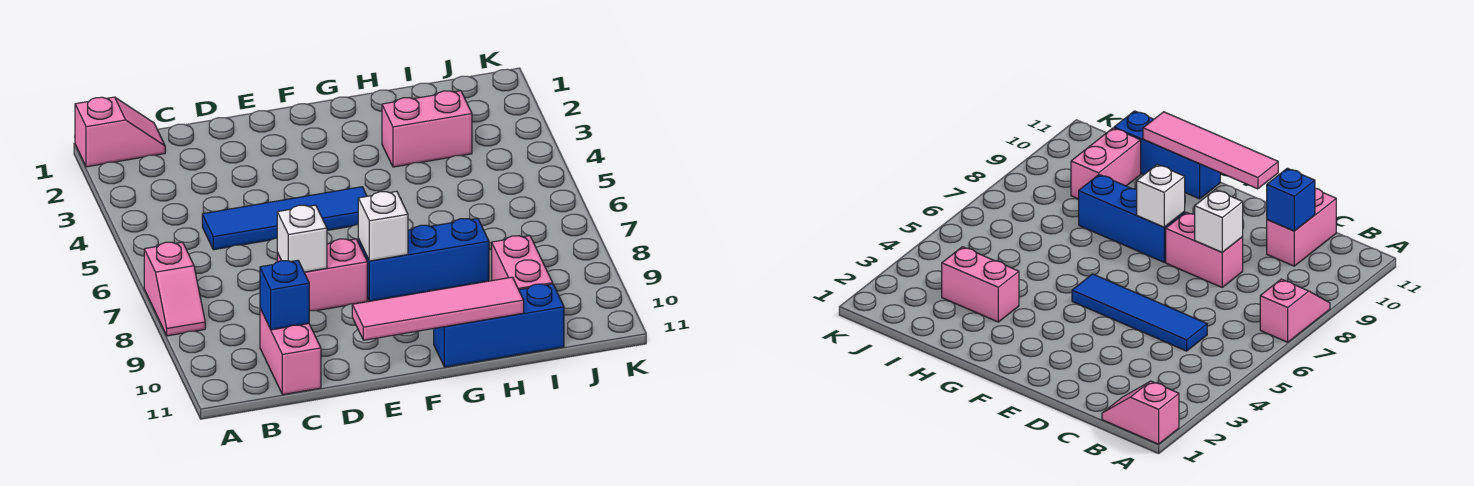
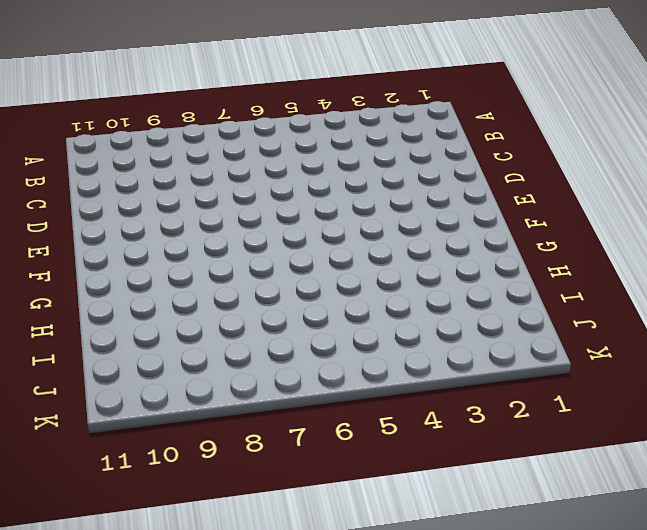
none -> pink 1x2 slope [75,97,165,167]
none -> pink 1x2 slope [144,242,205,336]
none -> blue 1x4 tile [202,187,367,250]

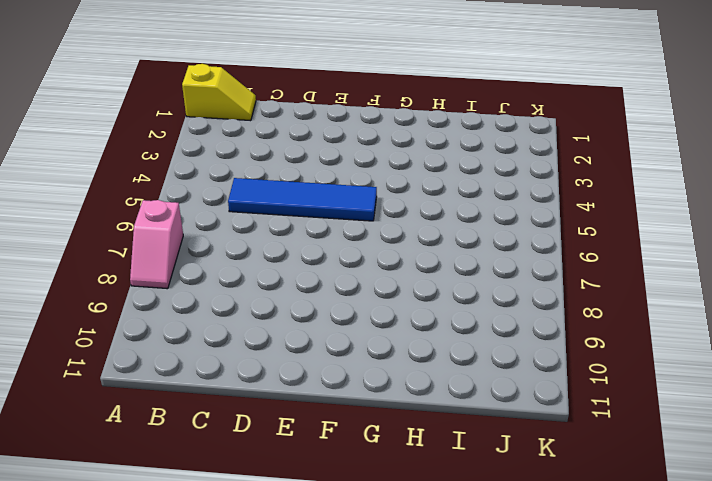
yellow 1x2 slope [182,64,256,121] -> pink 1x2 slope [75,97,165,167]
none -> pink 1x2 brick [260,309,321,395]
none -> pink 1x2 brick [277,239,367,311]
none -> blue 1x3 brick [358,218,489,301]

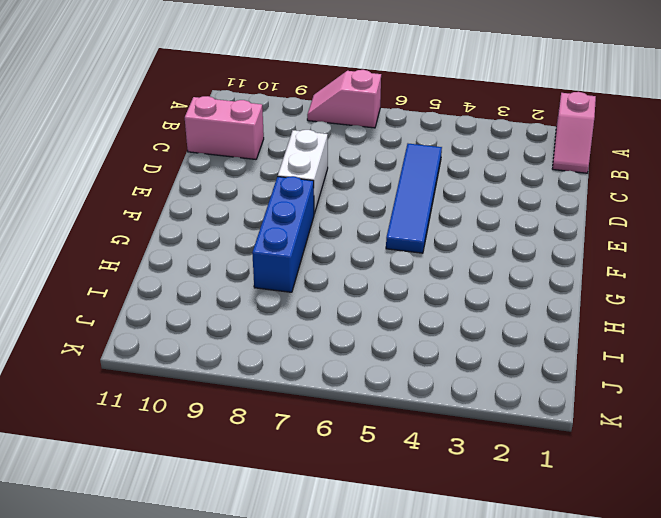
white 1x2 brick [278,130,328,214] -> pink 1x2 brick [277,239,367,311]
none -> blue 1x3 brick [434,284,564,367]
none -> pink 1x2 brick [382,91,472,167]
none -> pink 1x2 brick [492,236,553,290]

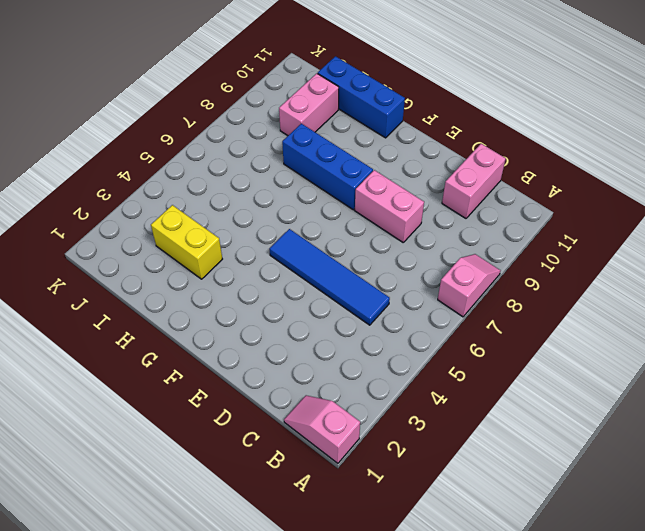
yellow 1x2 brick [151,205,222,279] -> pink 1x2 brick [382,91,472,167]
none -> blue 1x1 brick [260,260,309,330]
none -> white 1x1 brick [277,205,327,272]
none -> pink 1x4 tile [352,277,524,340]

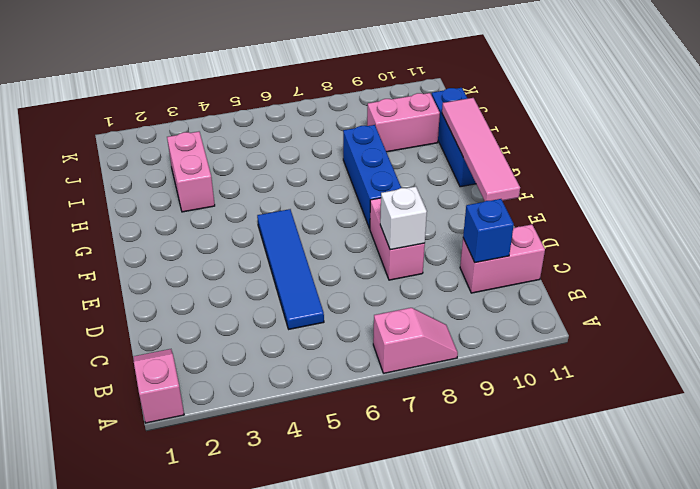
none -> white 1x1 brick [358,191,408,261]

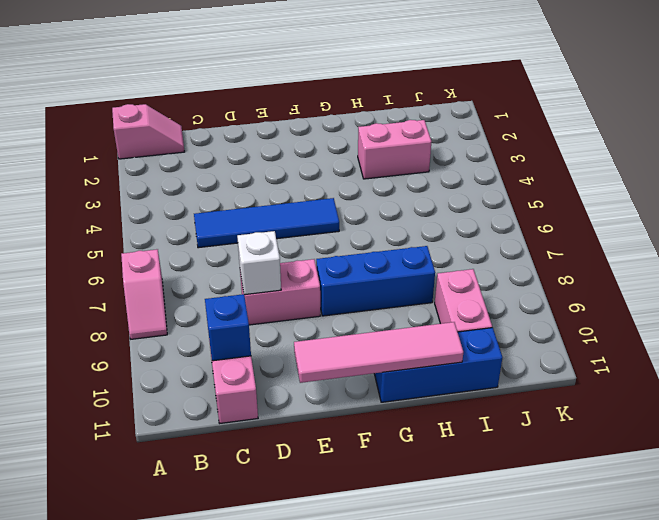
none -> white 1x1 brick [358,191,408,261]

